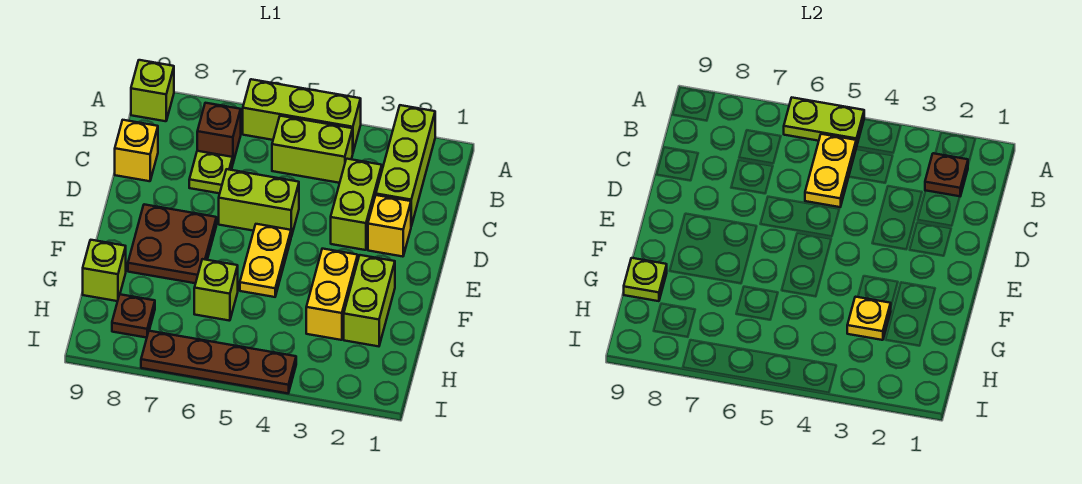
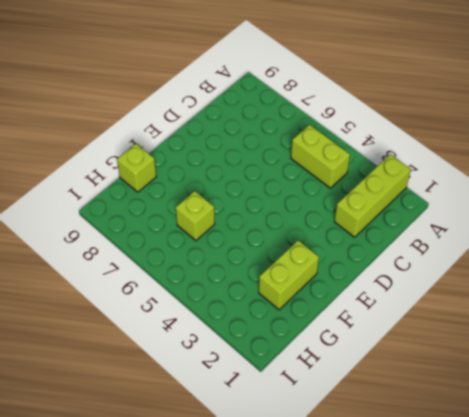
none -> lime 1x3 brick [243,79,361,152]
none -> lime 1x1 brick [131,60,174,121]
none -> brown 1x1 brick [197,103,241,162]

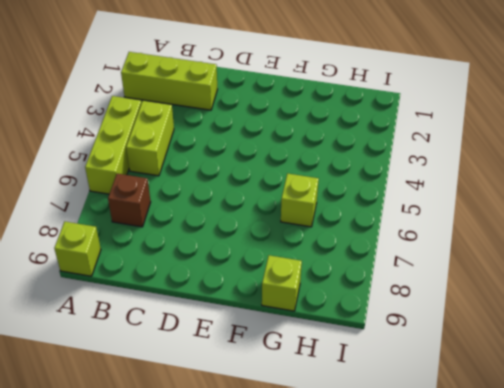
none -> lime 1x2 brick [331,159,382,250]
none -> lime 1x1 plate [189,151,233,193]
none -> yellow 1x1 brick [115,120,158,181]

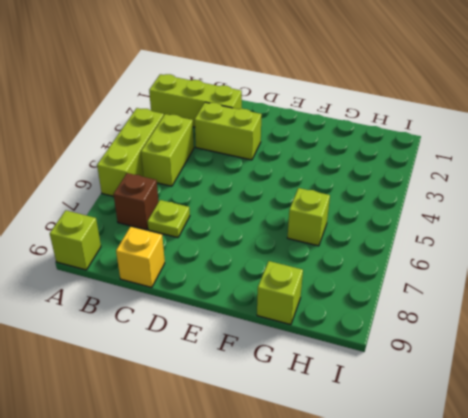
none -> yellow 1x1 brick [368,195,411,257]
none -> lime 1x2 brick [219,169,299,237]
none -> yellow 1x2 plate [240,224,291,297]

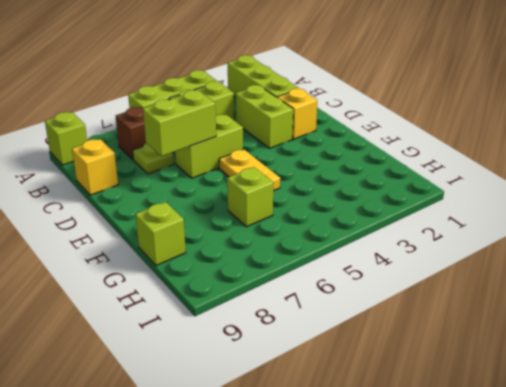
lime 1x2 brick [143,90,216,156] -> lime 1x2 brick turned to [344,255,395,346]
none -> brown 2x2 plate [128,204,216,283]
none -> yellow 1x2 brick [306,249,358,340]
none -> brown 1x1 plate [112,294,155,338]

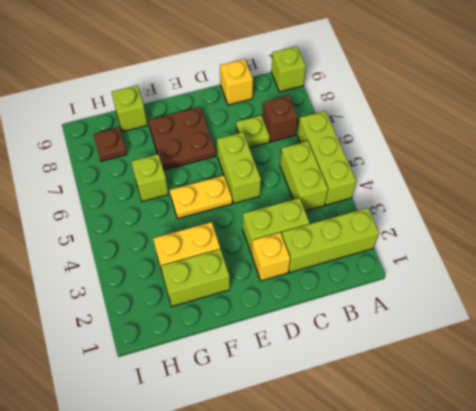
none -> brown 1x4 plate [141,331,296,393]
none -> lime 1x2 plate [784,98,864,147]
none -> brown 1x1 plate [925,153,968,196]

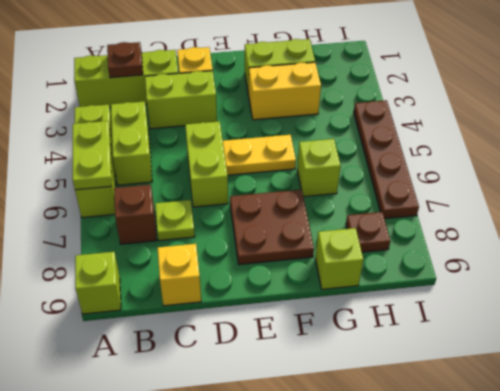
none -> yellow 1x2 plate [805,134,856,207]
none -> yellow 1x1 plate [847,297,891,340]
none -> lime 1x1 plate [624,258,667,301]

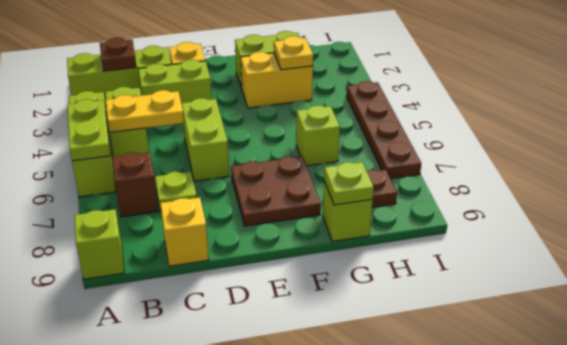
none -> yellow 1x2 plate [240,224,291,297]

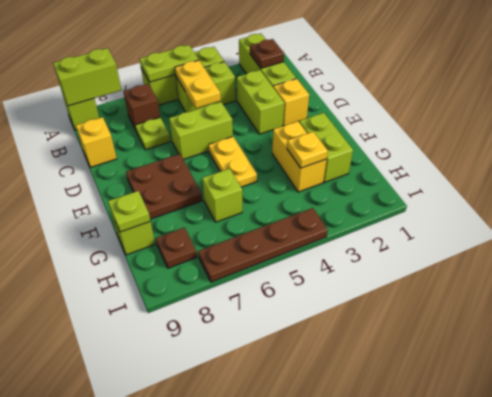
lime 1x2 brick [53,48,121,106] -> none

